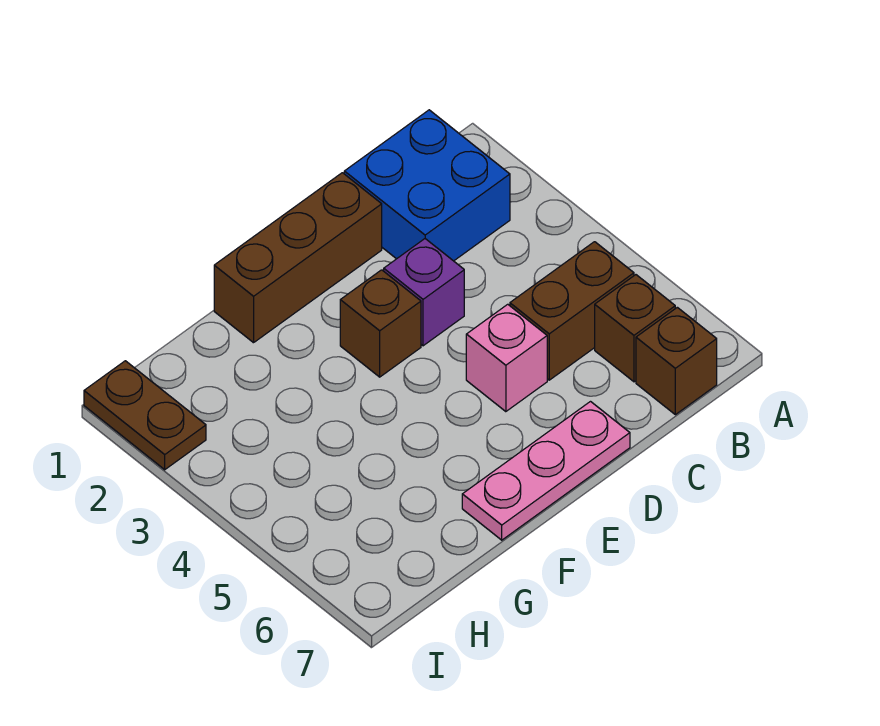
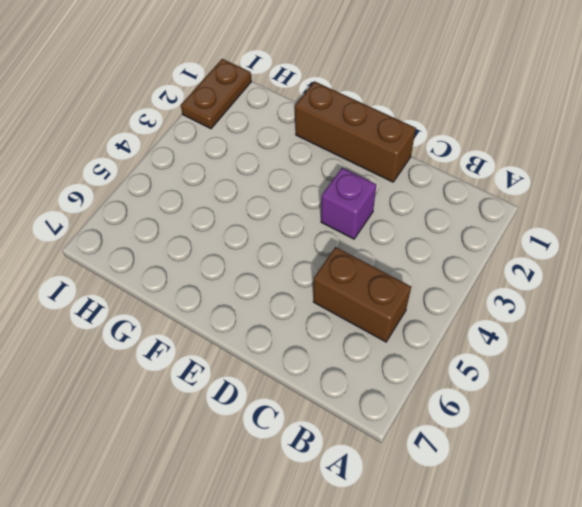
none -> blue 2x2 brick [344,110,510,261]
none -> brown 1x1 brick [595,275,675,382]

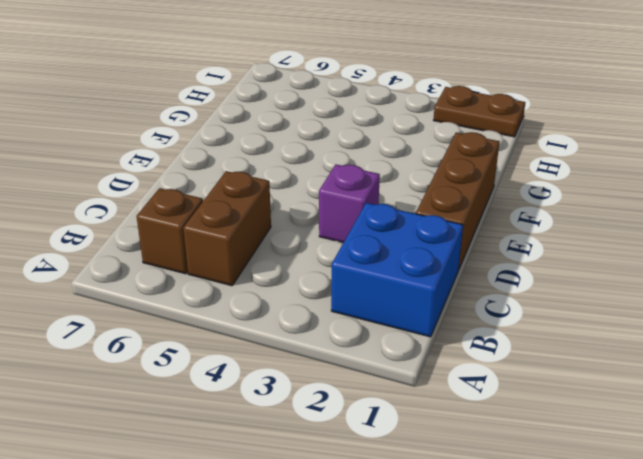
none -> brown 1x1 brick [636,307,717,415]
none -> pink 1x1 brick [466,304,547,412]

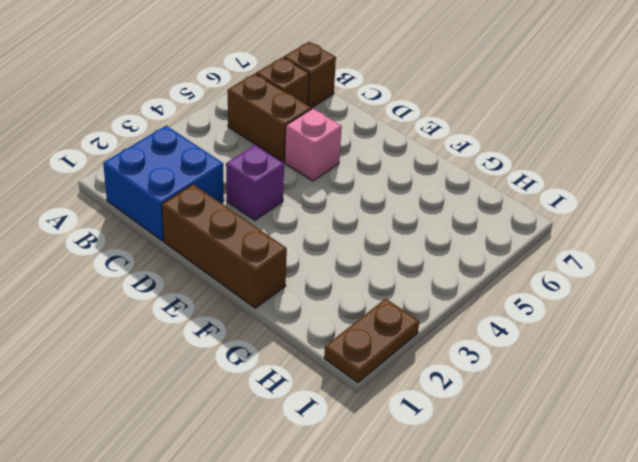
none -> pink 1x3 plate [462,402,630,540]
none -> brown 1x1 brick [340,270,421,377]

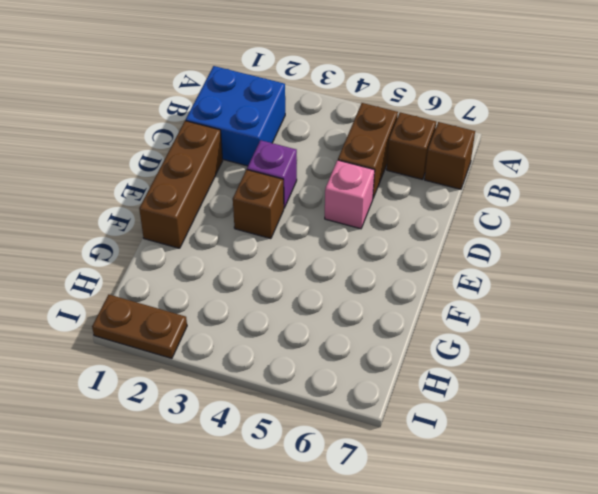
none -> pink 1x3 plate [462,402,630,540]

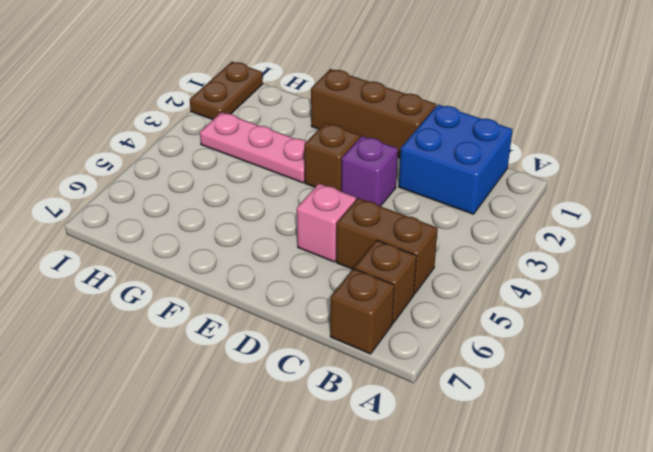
pink 1x3 plate [200,112,306,183] -> pink 1x3 plate moved to [462,402,630,540]

